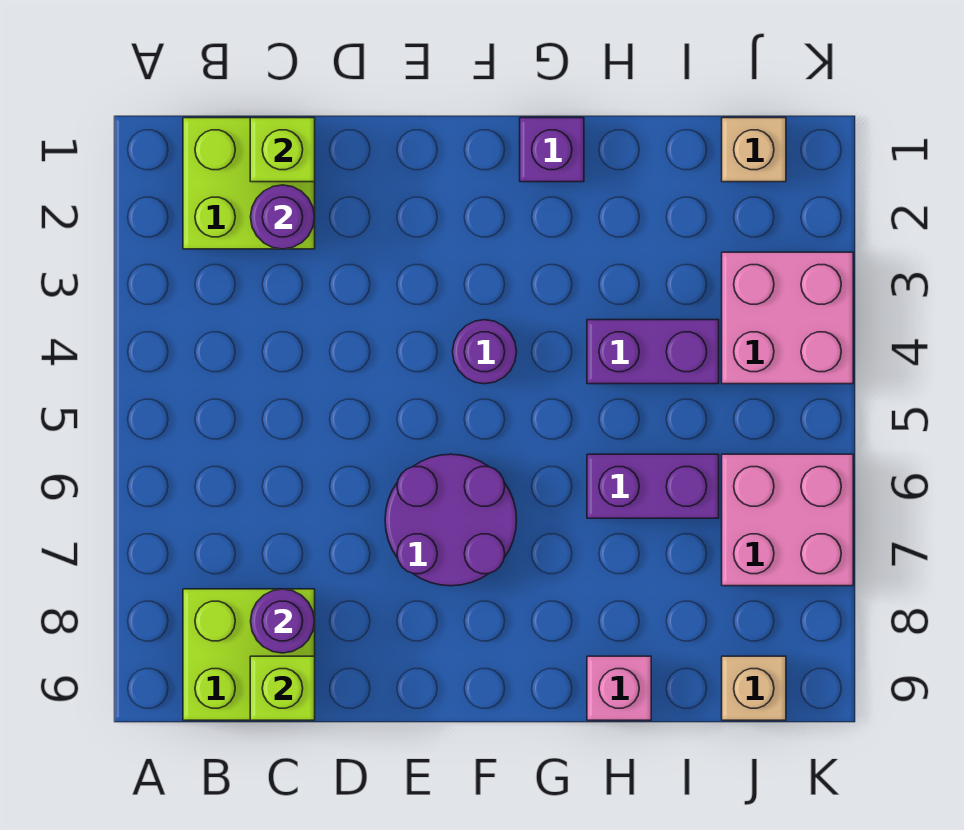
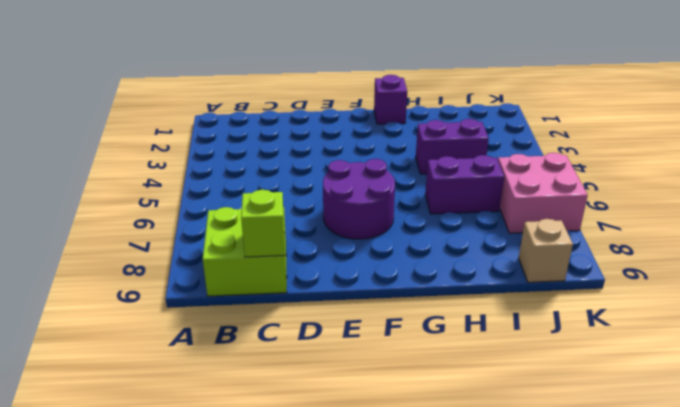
none -> lime 2x2 brick [183,118,315,249]
none -> purple 1x1 round brick [453,320,517,384]
none -> pink 1x1 brick [587,656,651,720]

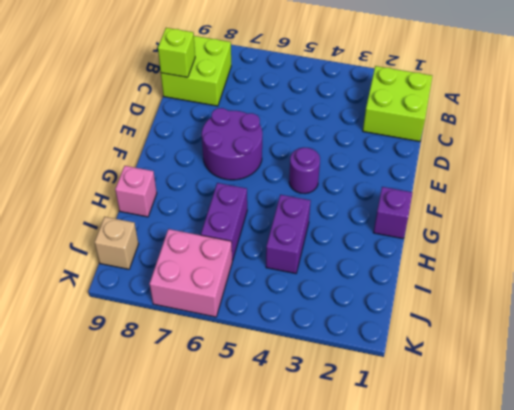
none -> tan 1x1 brick [722,118,786,182]
none -> pink 2x2 brick [722,252,853,384]
none -> lime 1x1 brick [250,118,315,182]

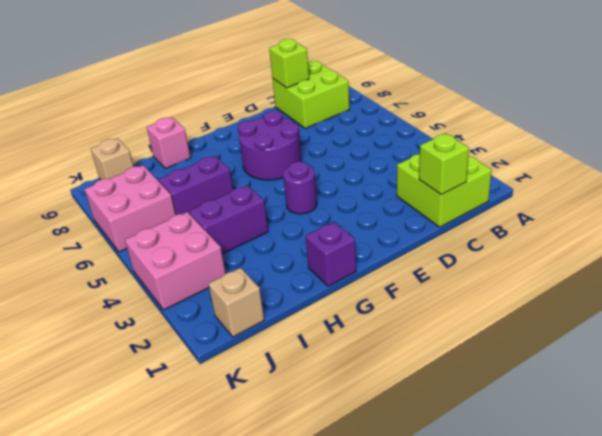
none -> purple 1x1 round brick [251,185,315,249]
none -> purple 1x1 round brick [251,589,315,653]

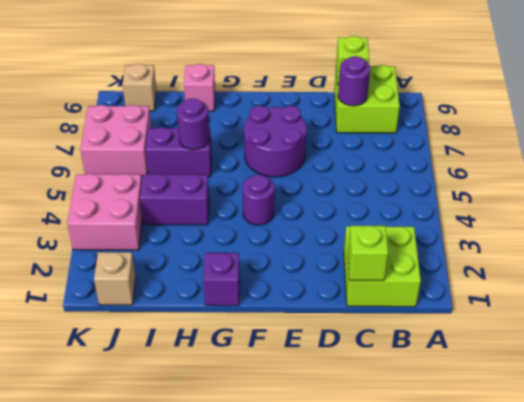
purple 1x1 round brick [177,99,210,150] -> purple 1x1 round brick moved to [251,185,315,249]

